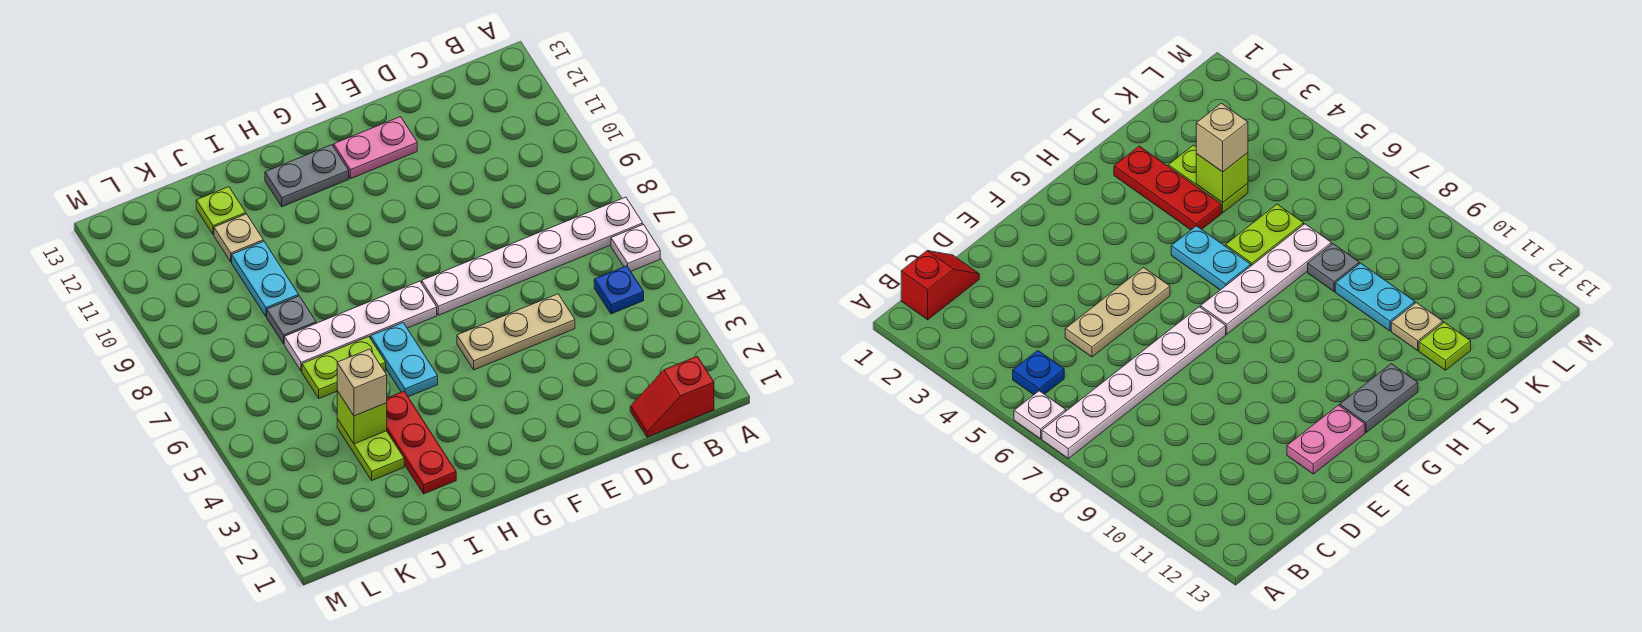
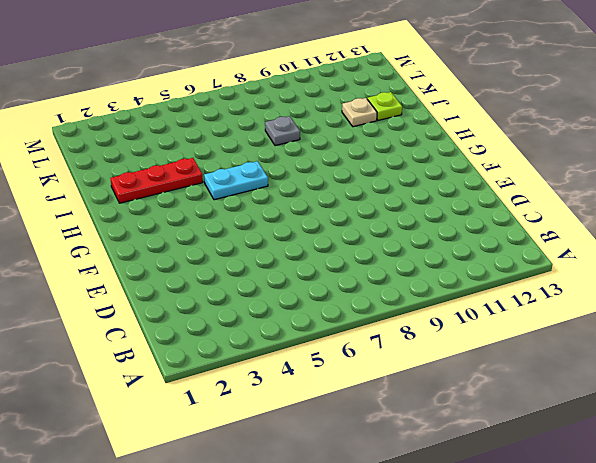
none -> white 1x1 plate [611,225,660,271]
none -> white 1x6 plate [422,197,643,315]
none -> red 1x2 slope [630,357,714,437]

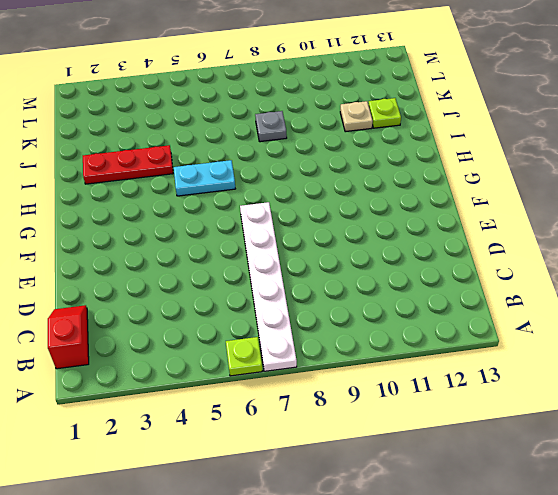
lime 1x1 plate [226,337,262,376] -> white 1x1 plate [611,225,660,271]
none -> blue 1x1 plate [594,266,644,314]
none -> tan 1x3 plate [457,294,575,370]
none -> pink 1x2 plate [334,117,417,179]

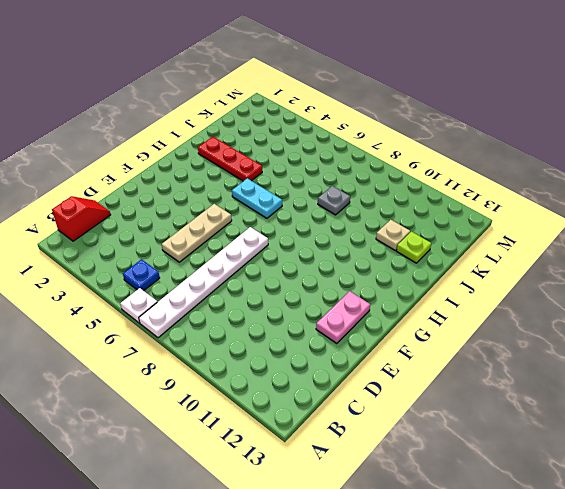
none -> white 1x4 plate [284,281,437,371]
none -> grey 1x2 plate [265,145,349,207]
none -> lime 1x2 plate [302,337,386,399]

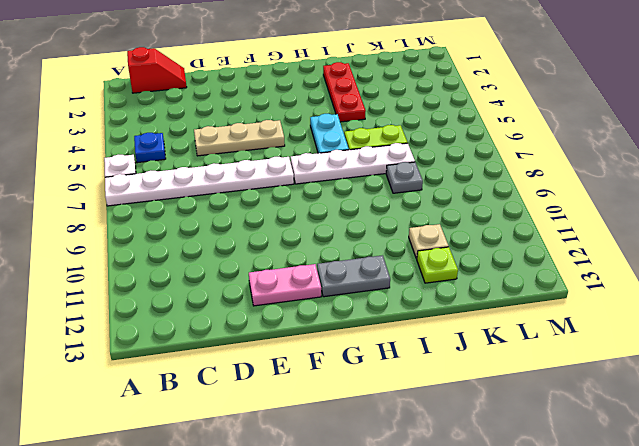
none -> lime 1x2 plate [337,419,404,480]
none -> cyan 1x2 plate [232,241,299,317]
none -> lime 1x1 brick [337,391,387,444]

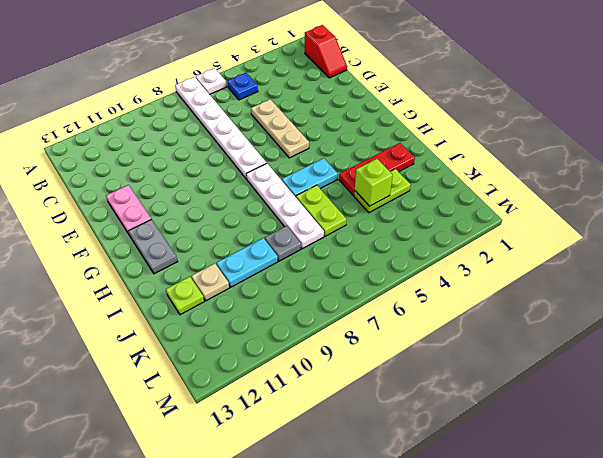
none -> tan 1x1 brick [337,349,387,416]

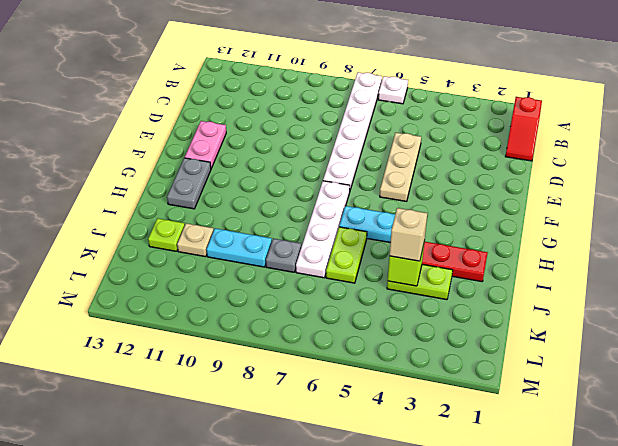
none -> blue 1x1 plate [594,266,644,314]

